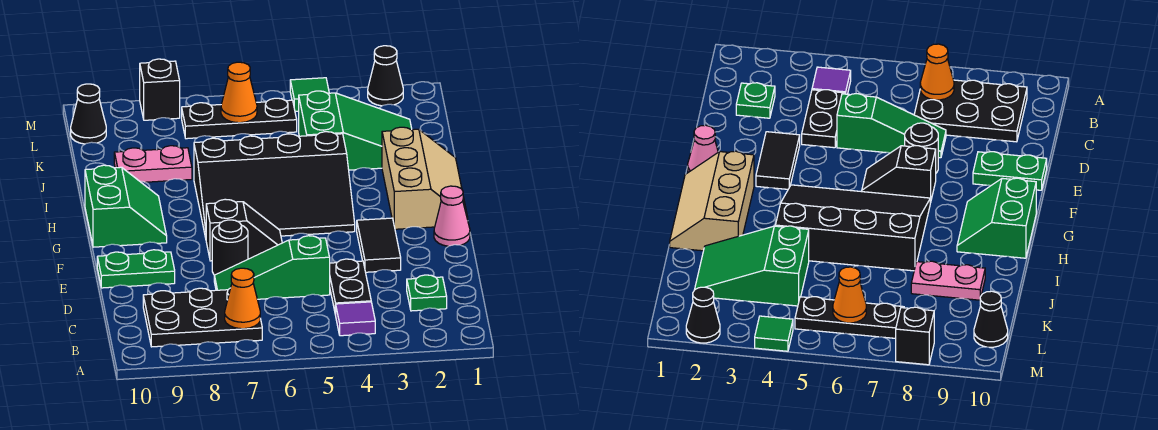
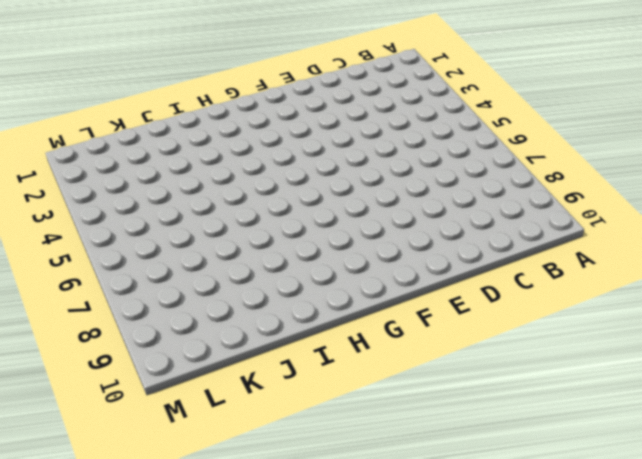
none -> purple 1x1 tile [336,302,375,336]
none -> black 2x3 plate [143,288,262,347]
none -> green 1x1 plate [407,275,447,311]

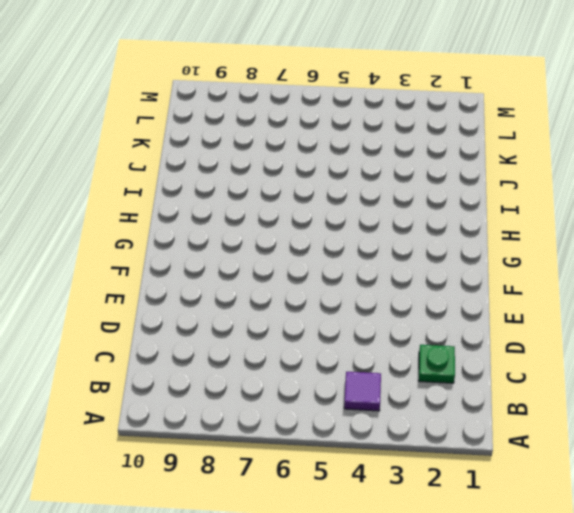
none -> black 2x3 plate [143,288,262,347]
none -> black 1x2 plate [330,259,371,315]
none -> green 1x3 slope [214,236,330,299]

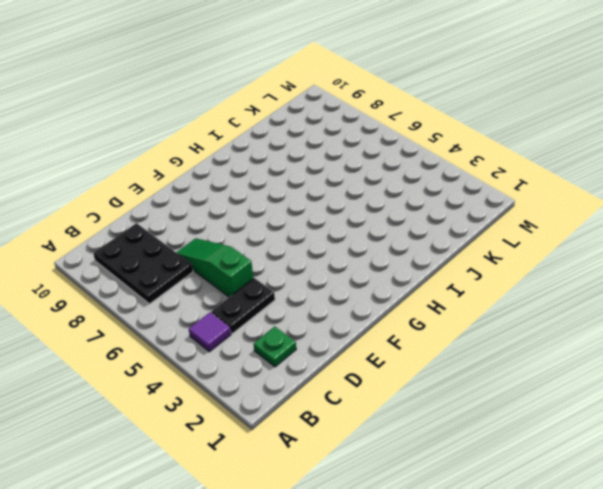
none -> black 1x2 tile [357,218,401,272]
none -> black 1x1 round brick [212,220,248,275]
none -> green 1x2 plate [97,250,175,288]

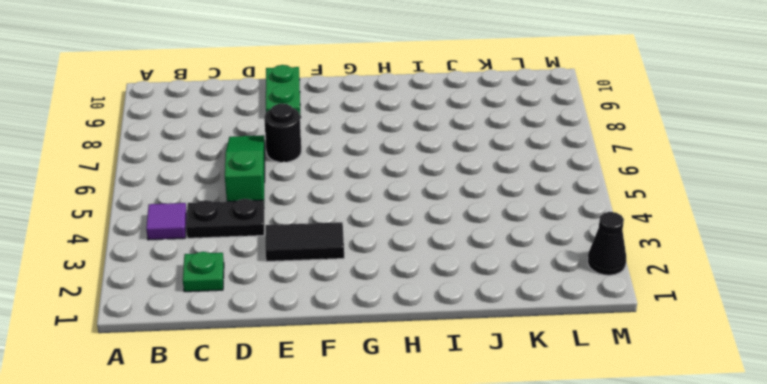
none -> black 2x3 plate [143,288,262,347]
none -> pink 1x1 cone [434,186,470,246]
none -> black 1x2 slope [206,199,282,261]

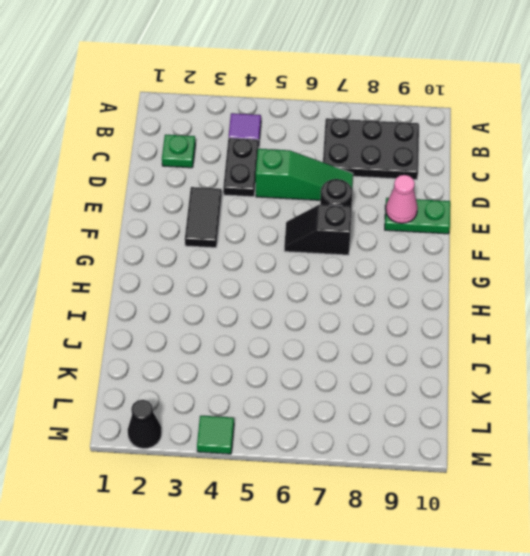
pink 1x1 cone [386,175,418,223] -> pink 1x1 cone moved to [434,186,470,246]
none -> tan 2x3 slope [382,127,468,229]
none -> black 3x4 slope [194,132,355,238]
none -> green 2x2 slope [85,165,167,247]

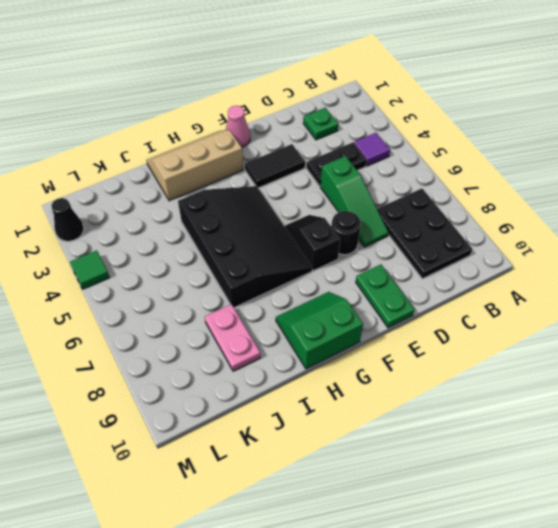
none -> green 2x3 slope [299,91,412,170]
none -> black 1x3 plate [182,98,297,139]
none -> black 1x1 cone [71,84,106,144]

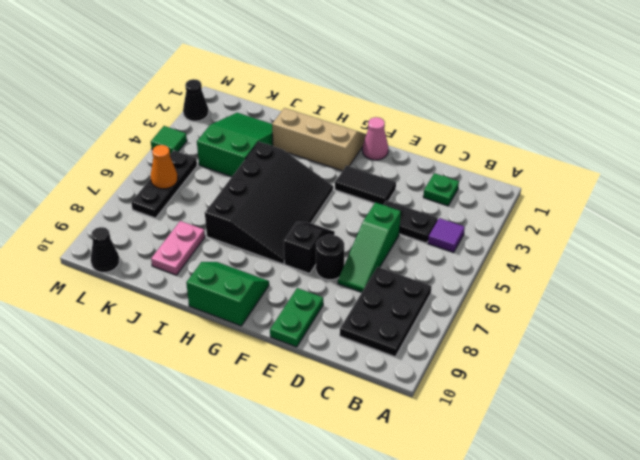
none -> black 1x1 brick [140,59,180,120]
none -> orange 1x1 cone [225,268,260,329]

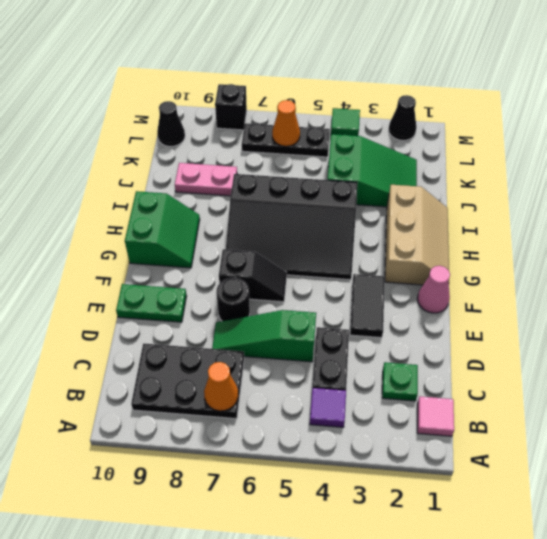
pink 1x1 tile [417,396,454,436] -> none

